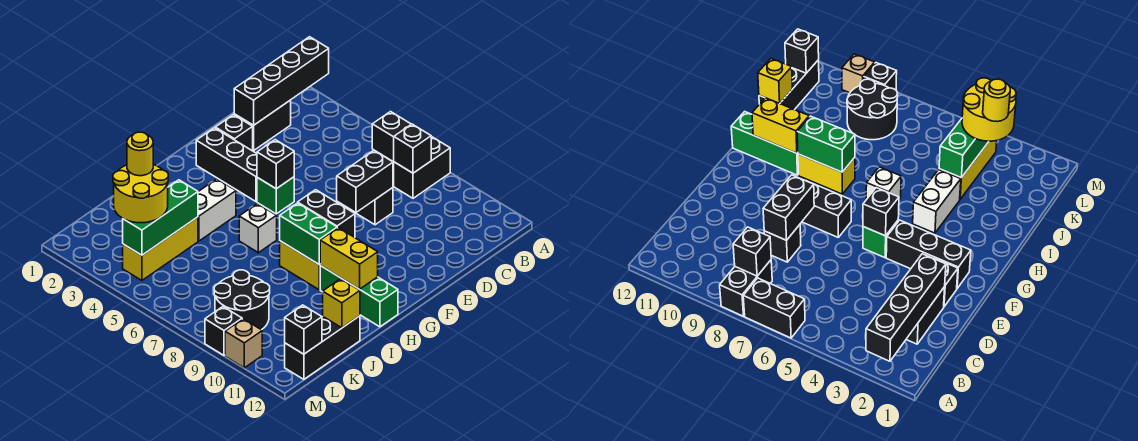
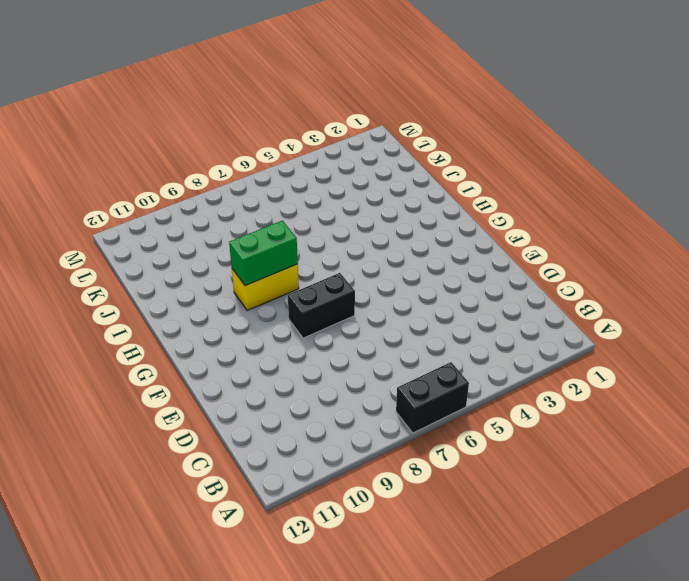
none -> black 1x2 brick [394,136,450,198]
none -> black 1x2 brick [234,100,291,151]
none -> black 1x1 brick [356,188,393,225]

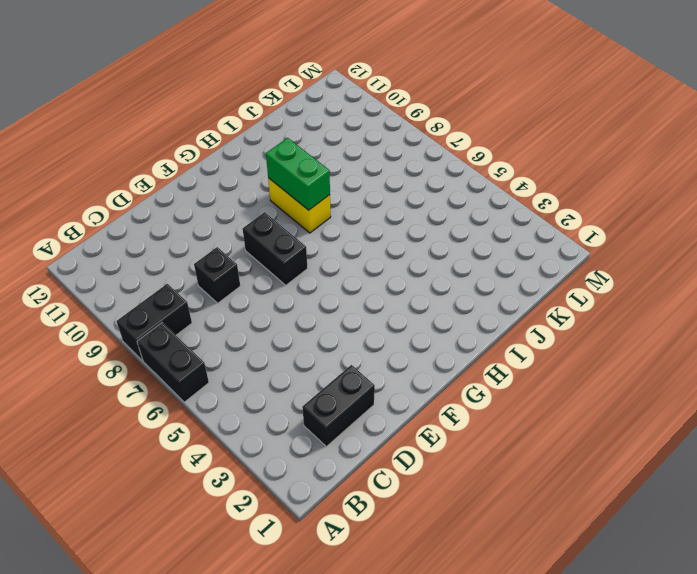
none -> black 1x1 brick [215,115,253,151]
none -> black 1x3 brick [196,128,257,202]
none -> green 1x1 brick [257,177,294,214]

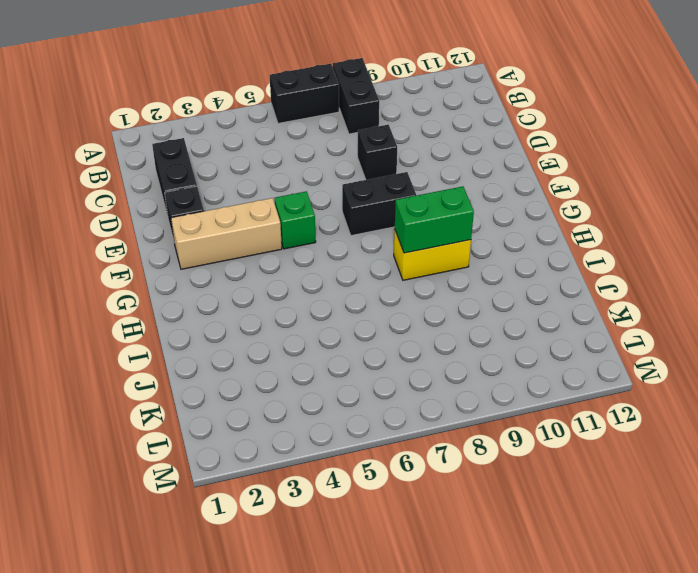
tan 1x3 brick [171,198,282,269] -> black 1x3 brick [196,128,257,202]
none -> white 1x2 brick [198,179,236,241]
none -> white 1x1 brick [239,204,277,253]
none -> green 1x3 brick [320,266,398,327]

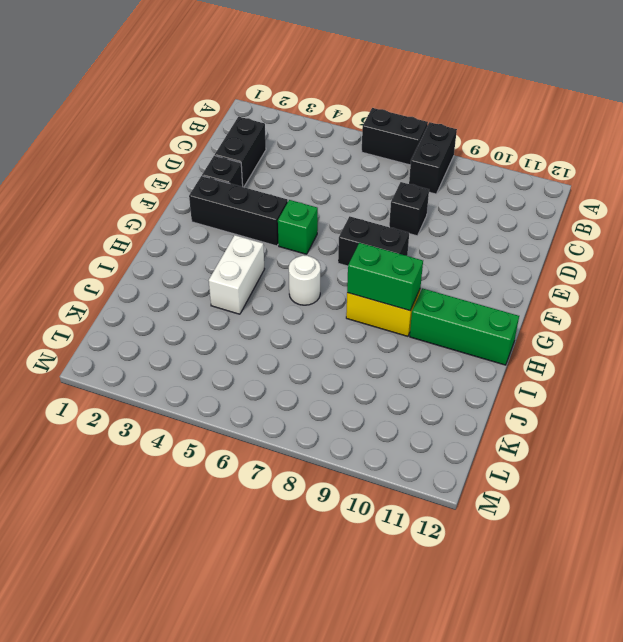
white 1x1 round brick [289,255,321,305] -> white 1x1 brick [239,204,277,253]
none -> yellow 1x3 brick [123,217,198,280]
none -> black 1x3 brick [285,316,360,379]
none -> black 2x2 round brick [214,270,270,330]

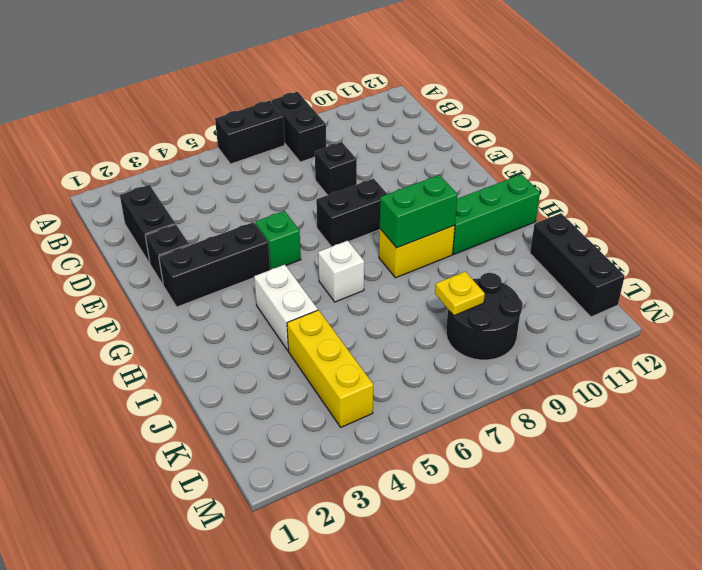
yellow 1x1 plate [435,271,485,316] -> none
none -> black 1x1 brick [205,307,242,355]
none -> tan 1x1 brick [225,319,262,368]
none -> black 1x4 brick [234,37,329,125]

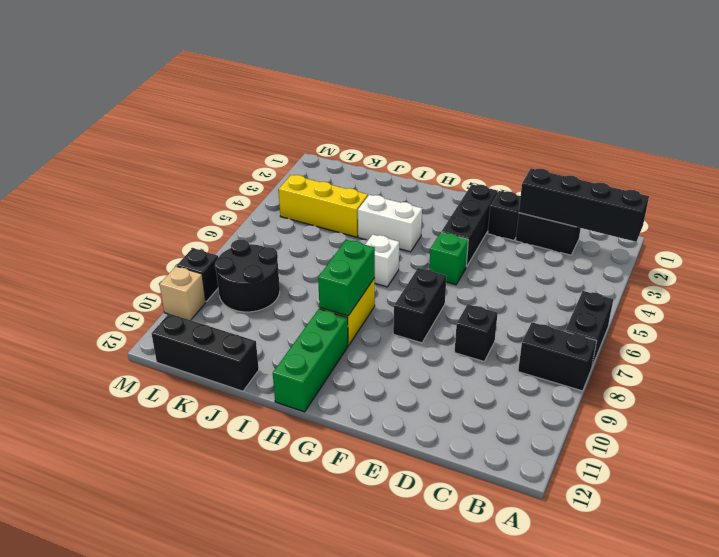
none -> black 1x1 brick [394,124,431,173]
none -> black 1x2 brick [337,150,393,212]
none -> black 1x1 brick [257,140,294,189]

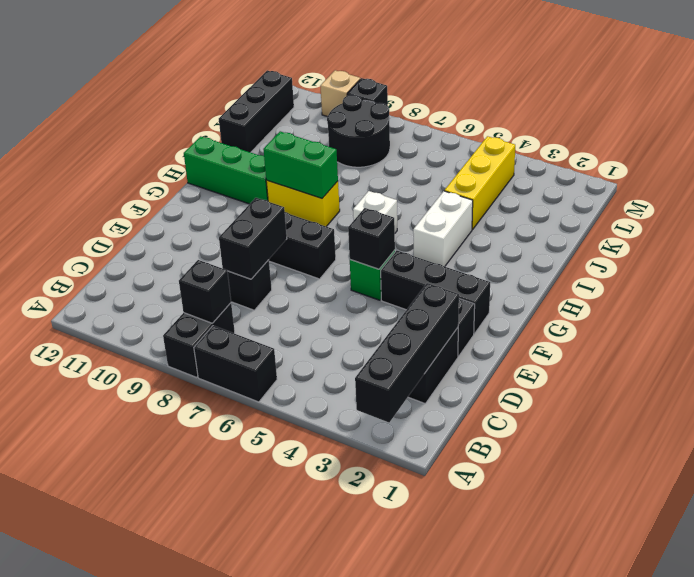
none -> yellow 1x2 brick [320,228,378,289]
none -> green 1x3 brick [123,180,198,255]
none -> yellow 1x1 brick [323,279,360,328]

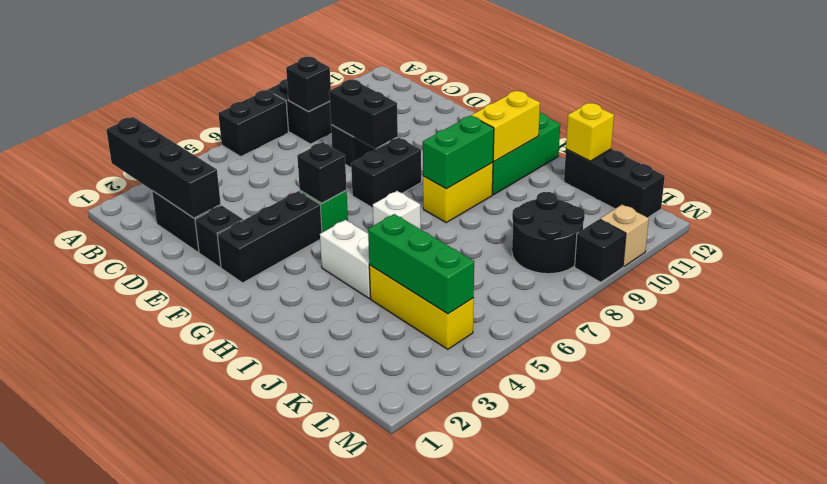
none -> black 1x1 brick [285,305,322,354]
none -> yellow 2x2 round brick [113,165,168,223]
none -> yellow 1x1 round brick [127,132,153,176]

